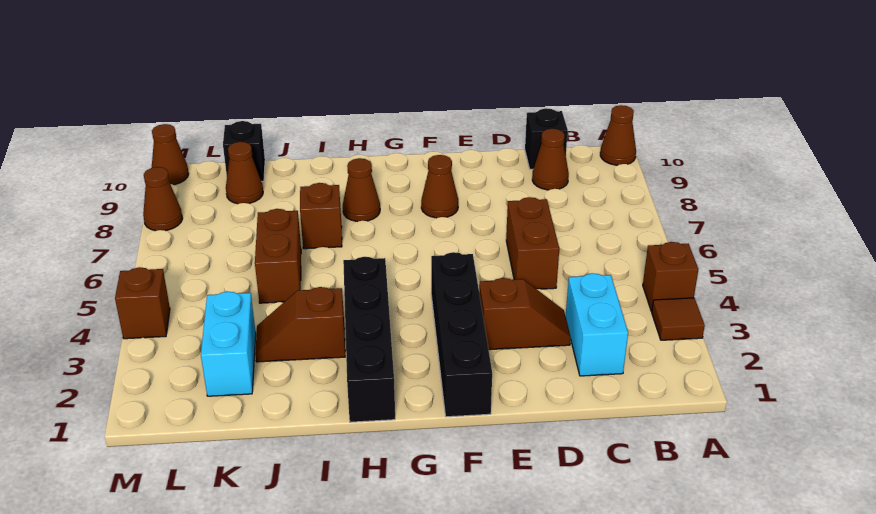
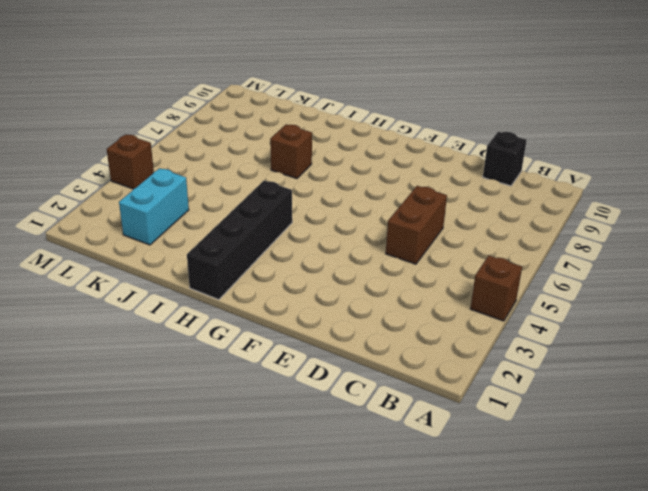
none -> brown 1x1 tile [652,298,705,340]
none -> brown 1x1 cone [600,105,636,165]
none -> cyan 1x2 brick [566,273,628,376]

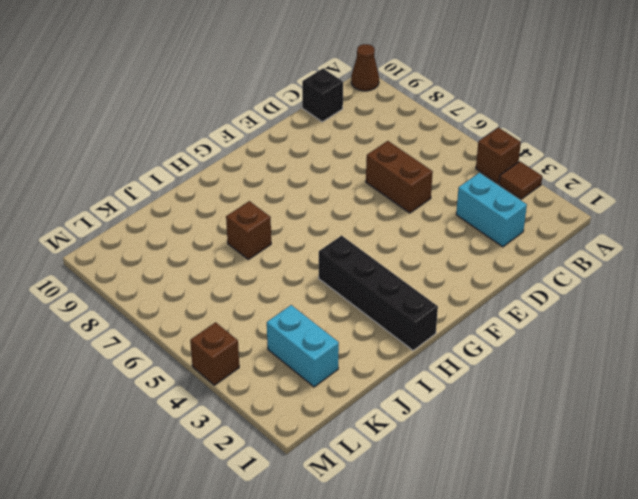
none -> brown 1x1 cone [532,129,569,190]
none -> brown 1x2 slope [479,278,571,350]
none -> black 1x4 brick [431,252,492,417]

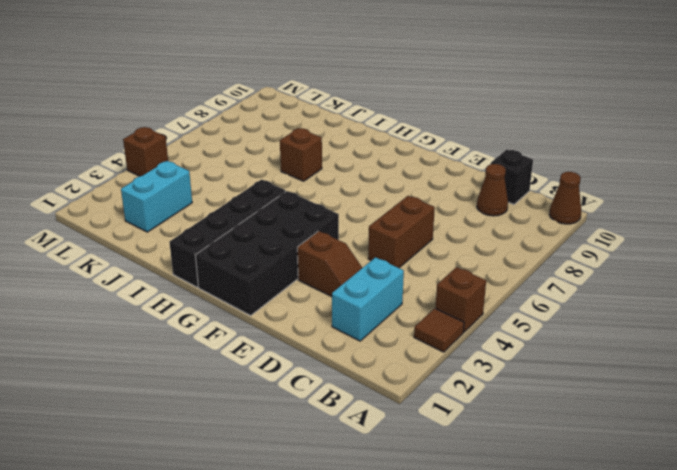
black 2x4 brick [195,191,339,316] -> black 1x4 brick [431,252,492,417]
none -> brown 1x1 cone [421,155,458,218]
none -> brown 1x1 cone [343,158,380,222]
none -> brown 1x2 slope [255,287,345,362]

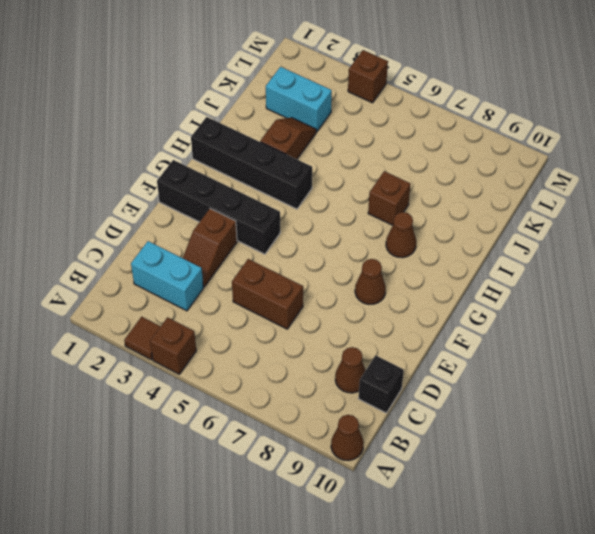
none -> brown 1x2 brick [255,209,301,303]
none -> brown 1x1 cone [226,142,263,204]
none -> black 1x1 brick [223,121,265,181]

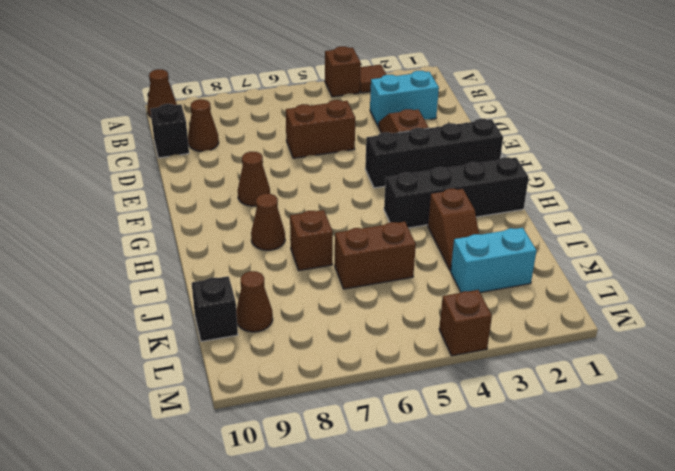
none -> brown 1x1 cone [143,167,183,231]
none -> brown 1x1 cone [152,124,189,185]

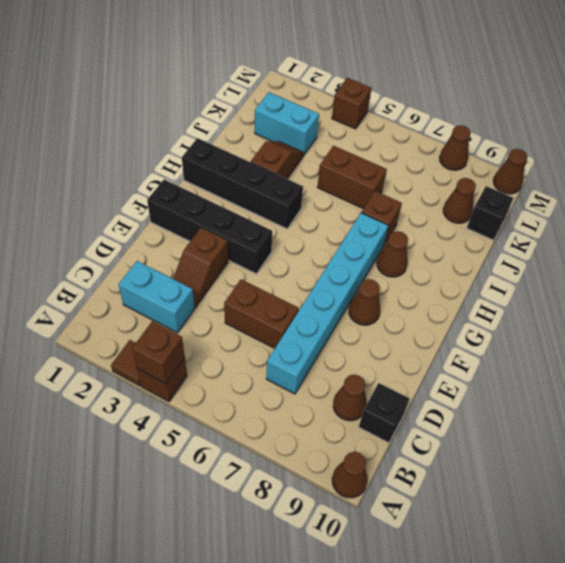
brown 1x1 brick [132,321,185,384] -> none
cyan 1x6 brick [266,213,388,394] -> none

